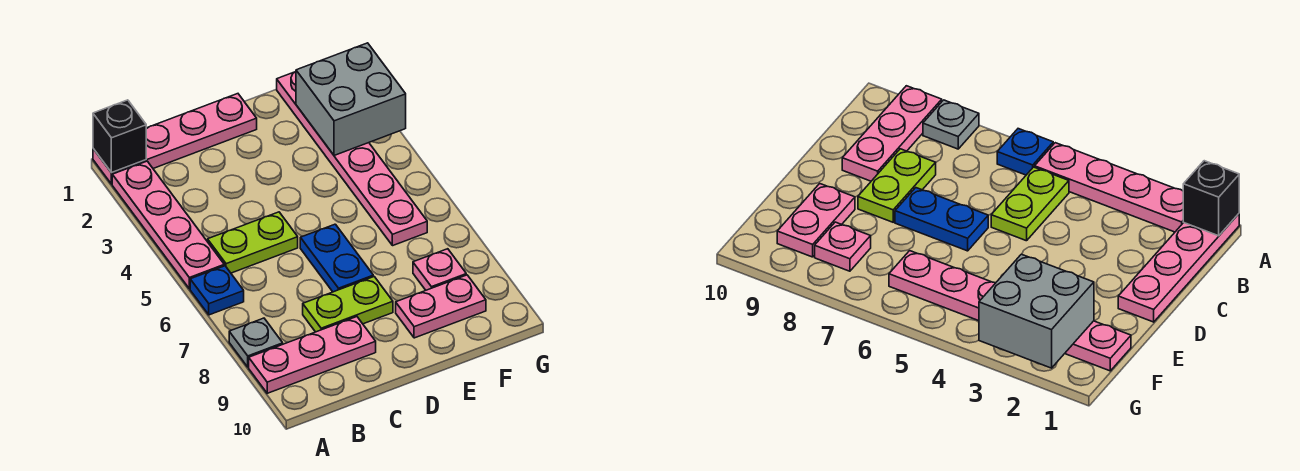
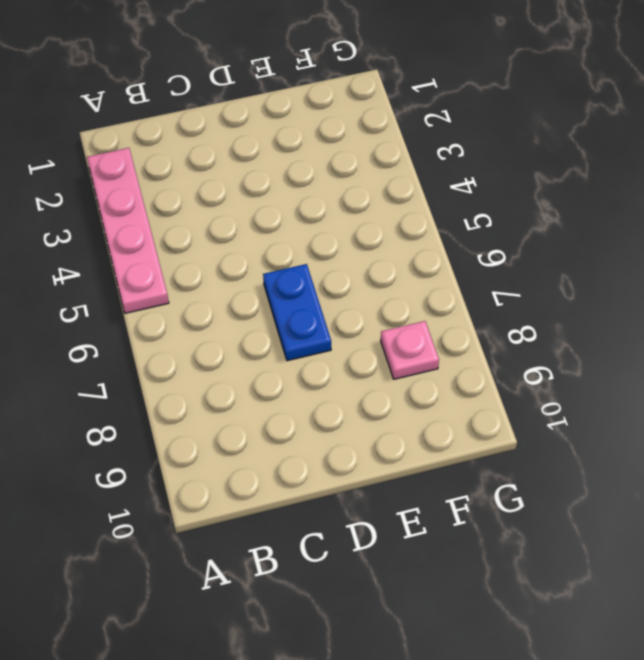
none -> pink 1x4 plate [93,94,257,184]
none -> blue 1x1 plate [190,266,244,315]
none -> grey 1x1 plate [229,318,283,367]

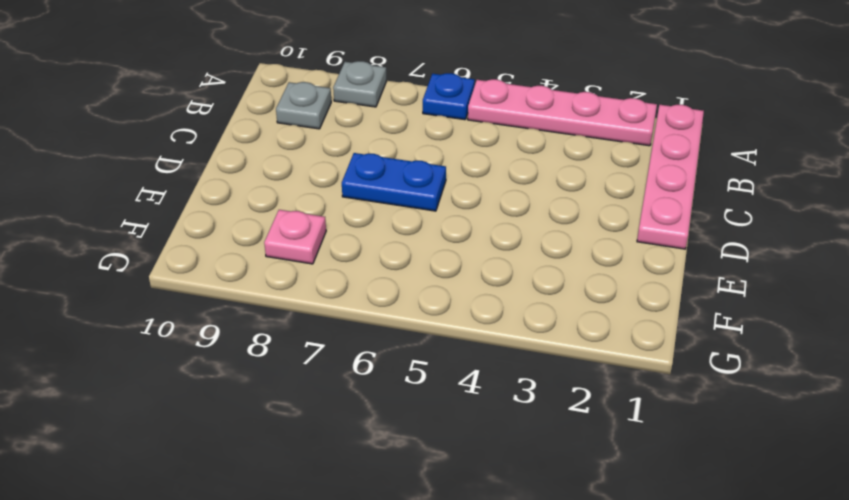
grey 1x1 plate [276,82,331,129] -> pink 1x3 plate [249,317,376,393]
none -> lime 1x2 plate [208,212,298,273]
none -> lime 1x2 plate [303,277,393,332]
none -> pink 1x2 plate [396,275,486,338]

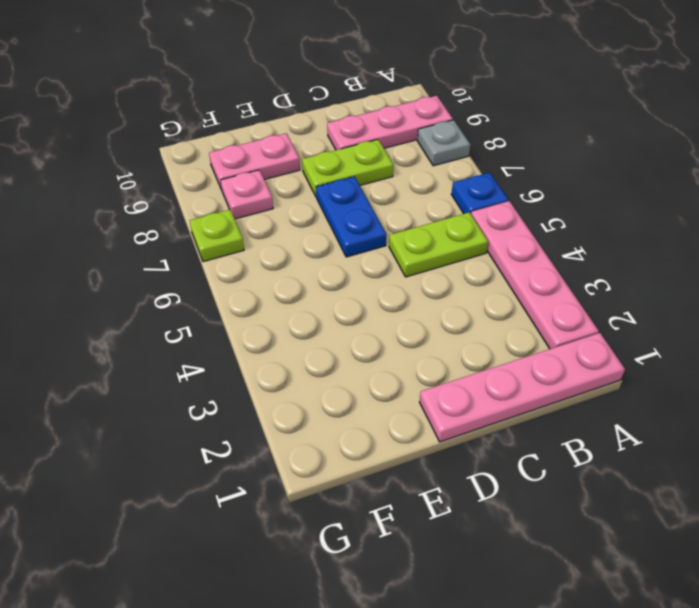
lime 1x1 plate [190,210,244,262] -> none
none -> pink 1x6 plate [277,72,427,246]
none -> black 1x1 brick [93,100,146,173]
none -> grey 2x2 brick [296,43,406,155]

